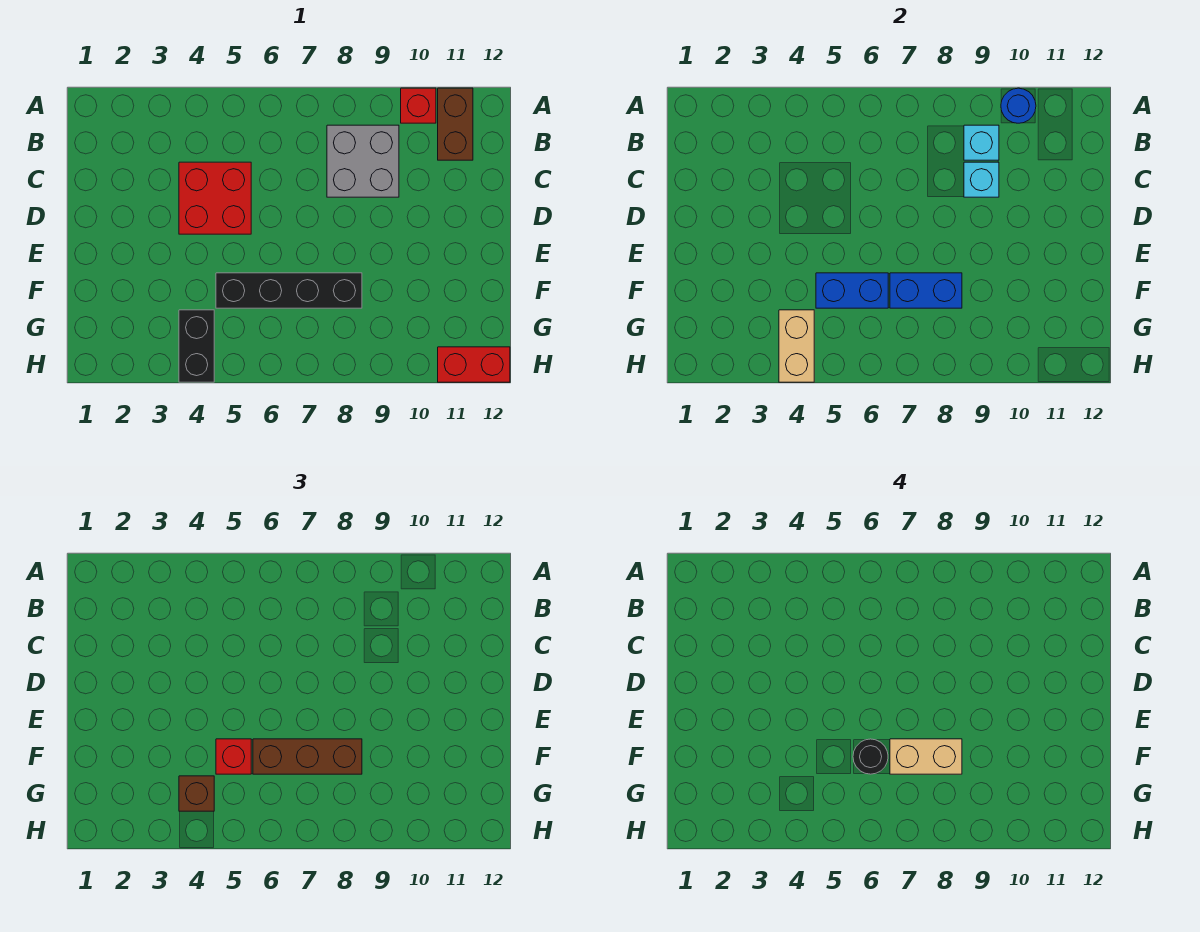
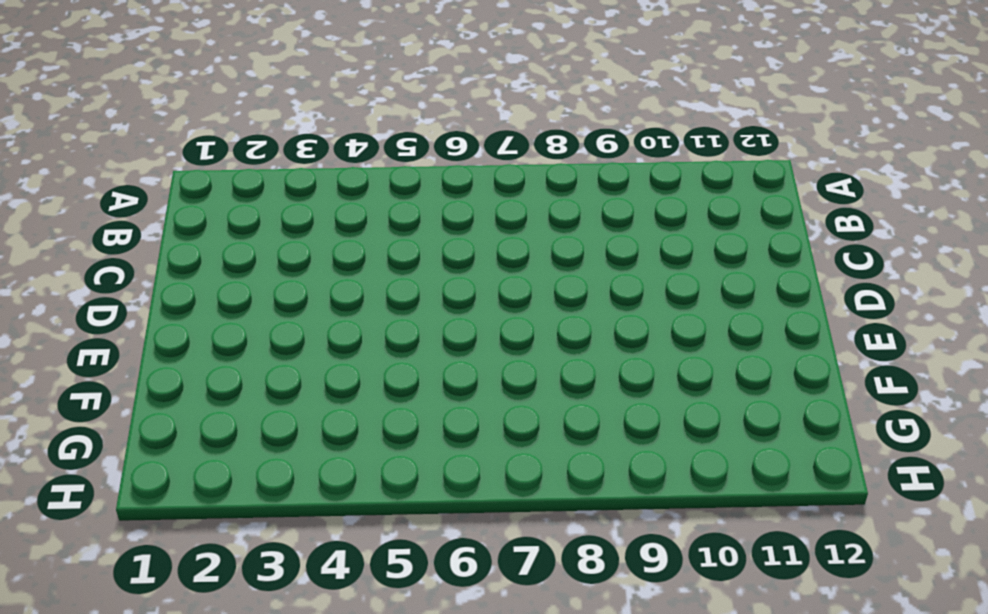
none -> red 1x1 brick [401,88,436,123]
none -> brown 1x2 brick [438,88,473,160]
none -> grey 2x2 brick [327,125,399,197]

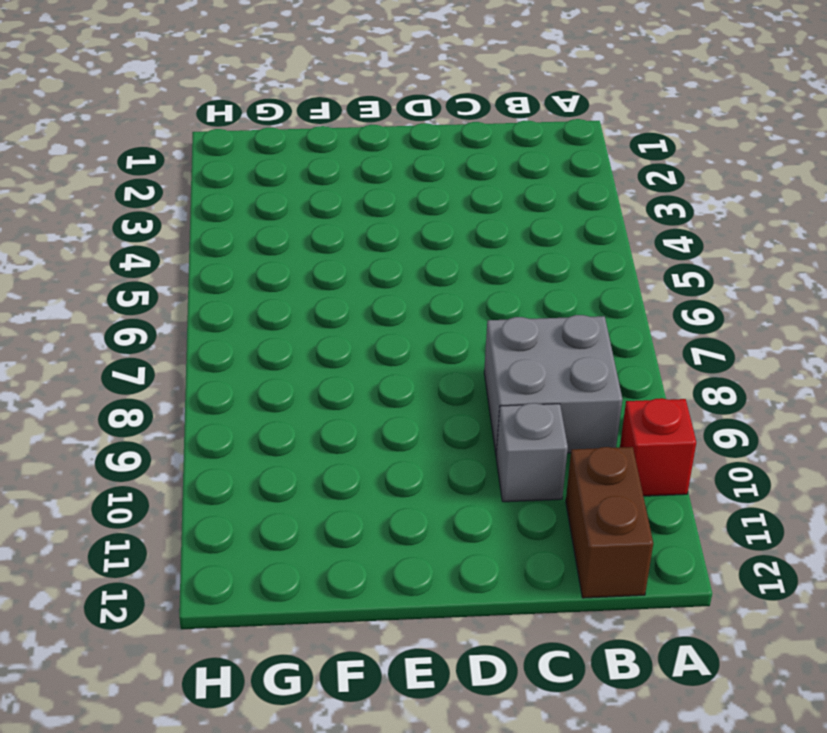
brown 1x2 brick [566,447,653,598] -> brown 1x2 brick turned to [438,88,473,160]
grey 1x1 brick [496,403,568,502] -> none
none -> red 2x2 brick [179,162,251,234]
none -> black 1x4 brick [216,273,362,308]
none -> black 1x2 brick [179,310,214,382]

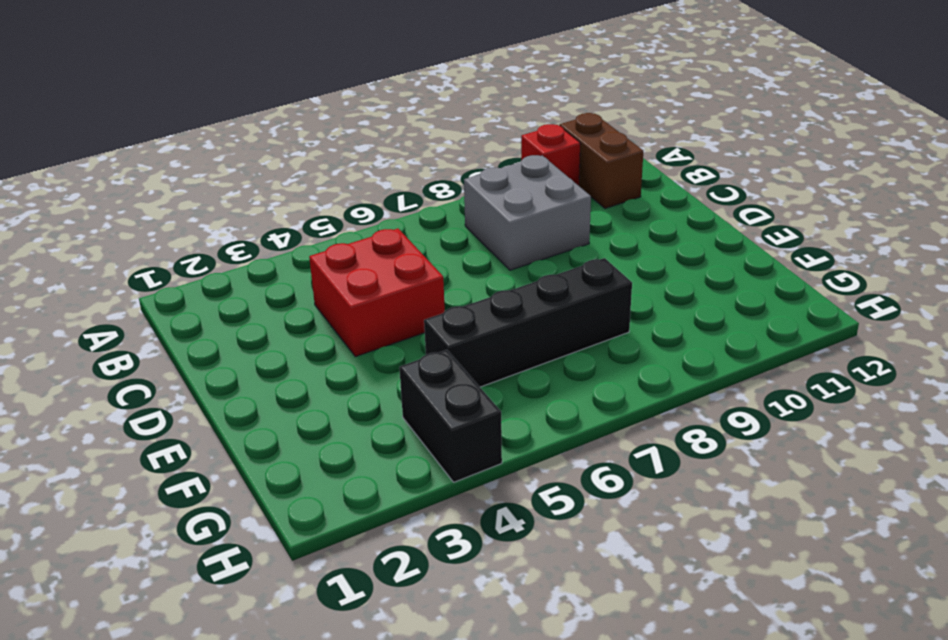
none -> red 1x2 brick [438,347,510,382]
none -> blue 1x1 round brick [1001,88,1036,123]
none -> cyan 1x1 brick [964,125,999,160]

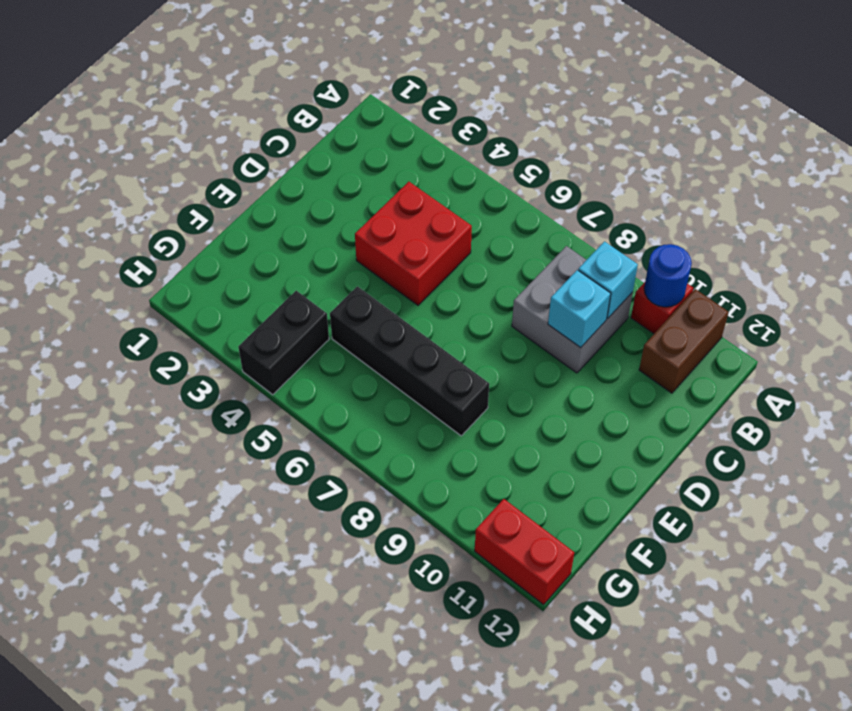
none -> blue 1x2 brick [816,273,888,308]
none -> blue 1x2 brick [890,273,962,308]
none -> tan 1x2 brick [779,310,814,382]

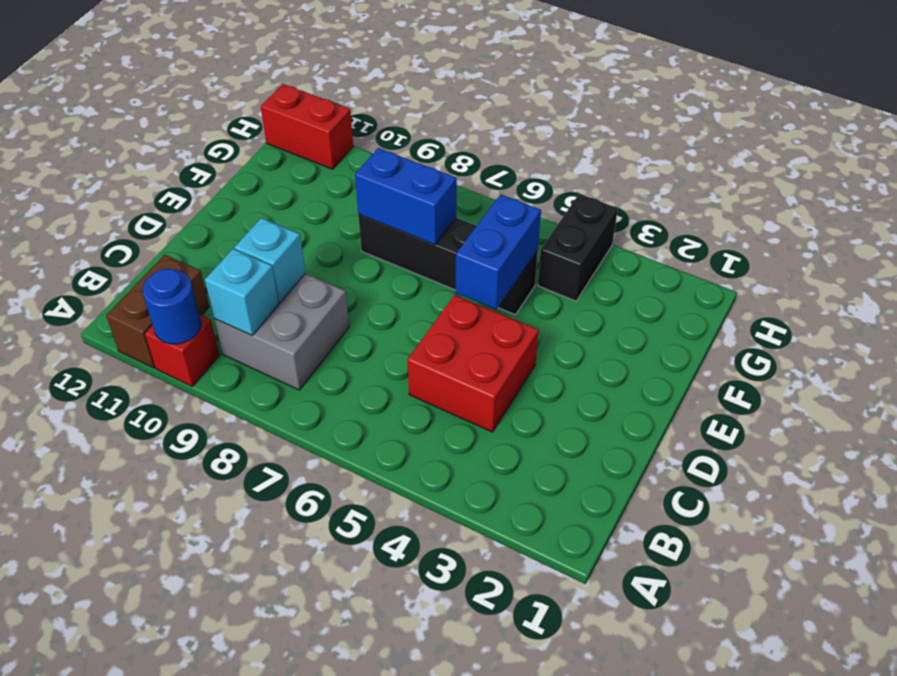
blue 1x2 brick [456,194,541,309] -> blue 1x2 brick turned to [816,273,888,308]
none -> tan 1x2 brick [779,310,814,382]
none -> red 1x1 brick [216,739,251,774]
none -> brown 1x3 brick [253,739,362,774]

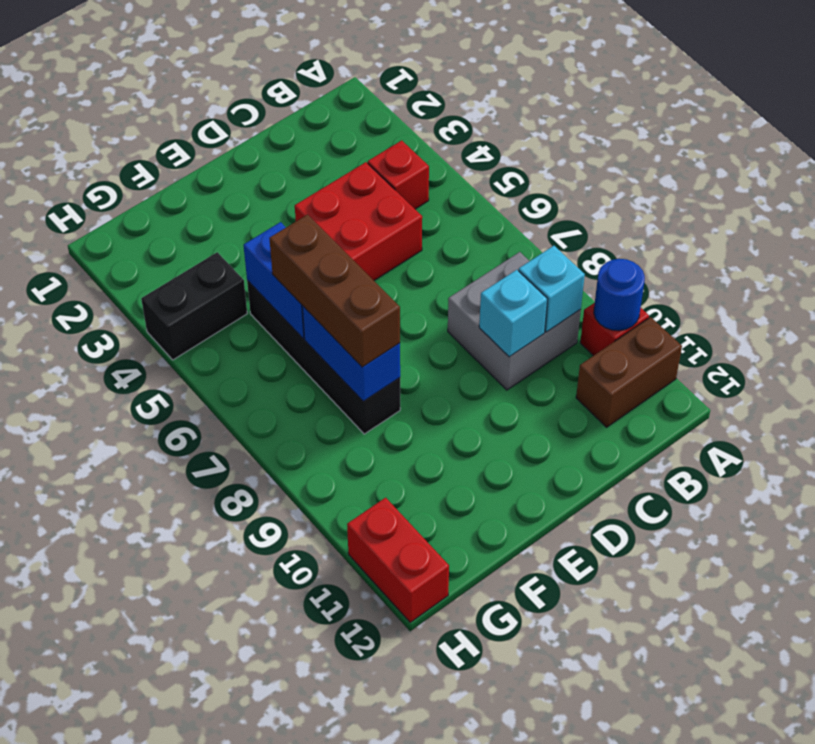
red 1x1 brick [368,140,429,209] -> red 1x1 brick moved to [216,739,251,774]
none -> tan 1x2 brick [779,310,814,382]
none -> brown 1x1 brick [179,776,214,811]
none -> black 1x1 round brick [853,739,888,774]

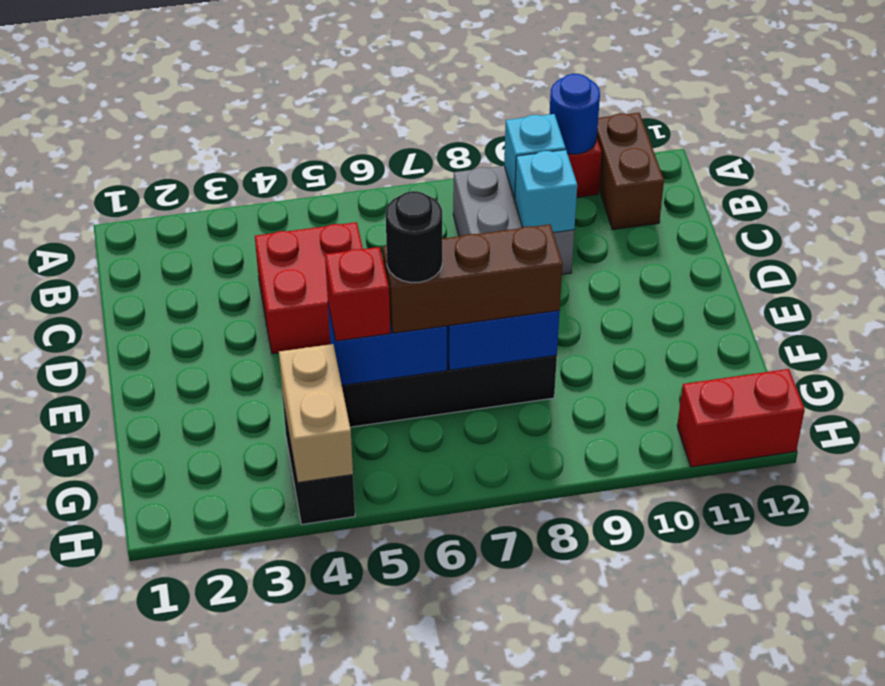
none -> brown 1x1 brick [179,776,214,811]
none -> tan 1x2 brick [890,739,962,774]

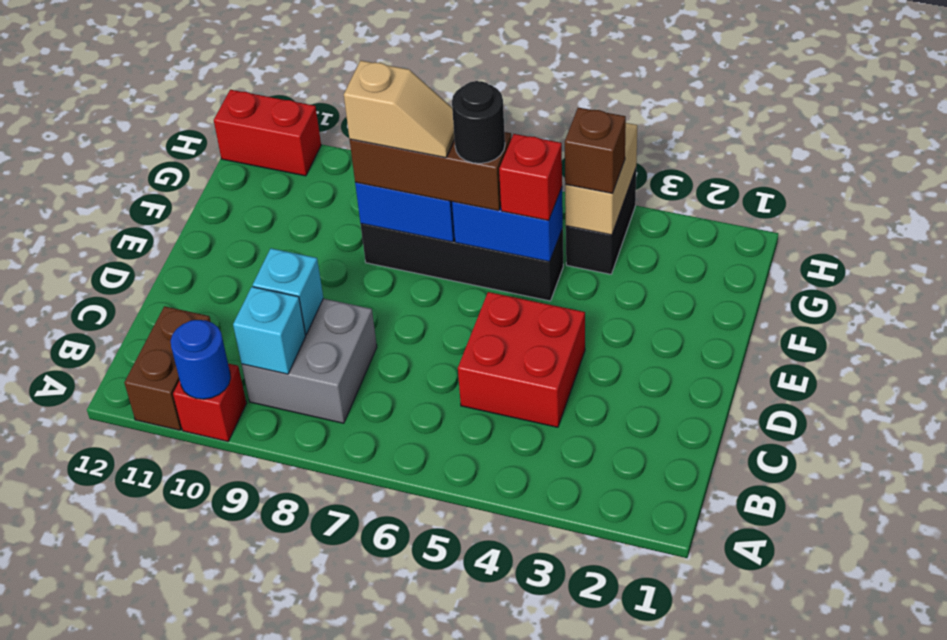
tan 1x2 slope [344,61,455,158] -> tan 1x2 brick [890,739,962,774]

